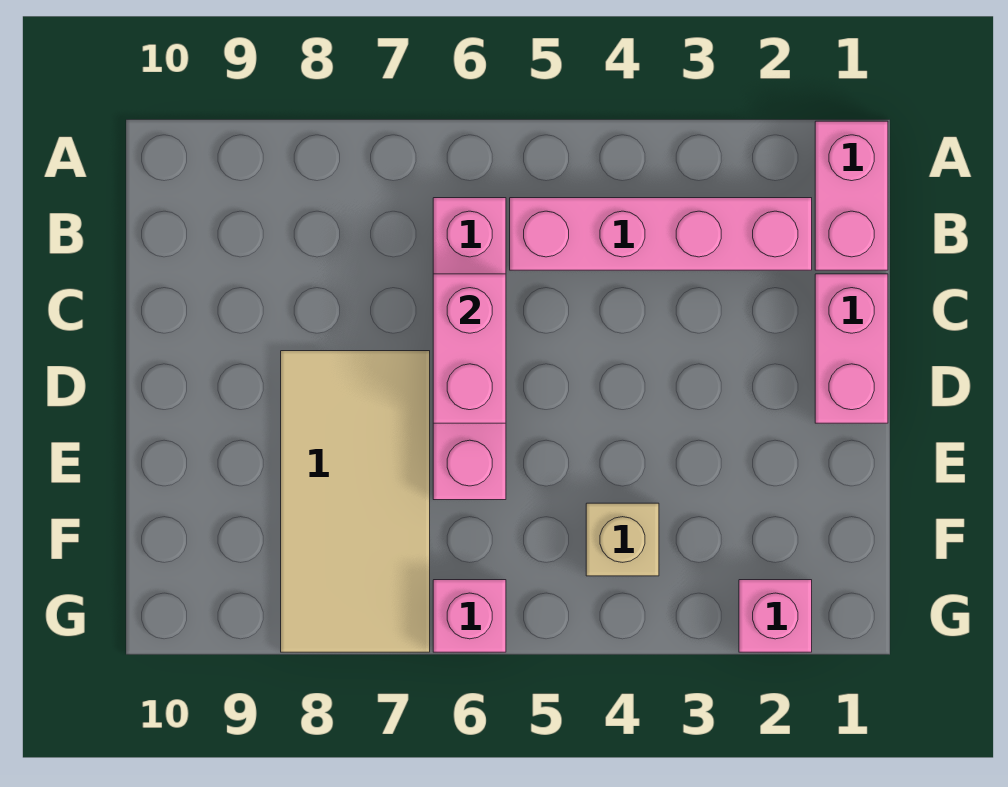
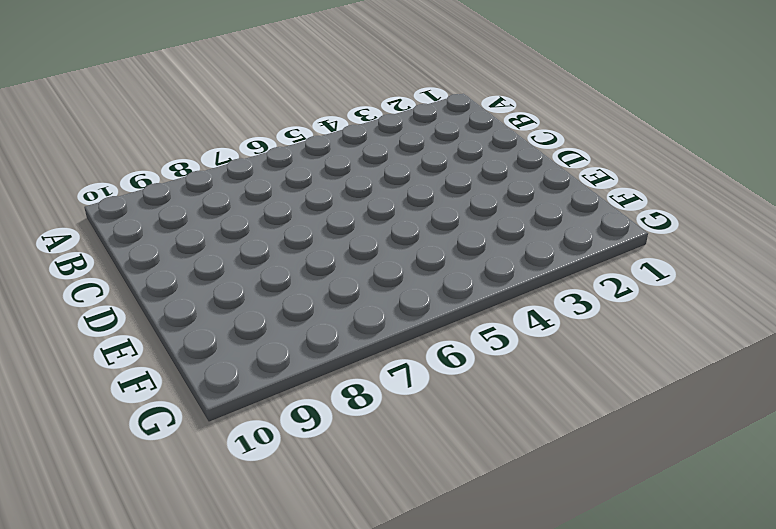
none -> pink 1x2 brick [815,121,888,270]
none -> pink 1x4 brick [510,198,812,270]

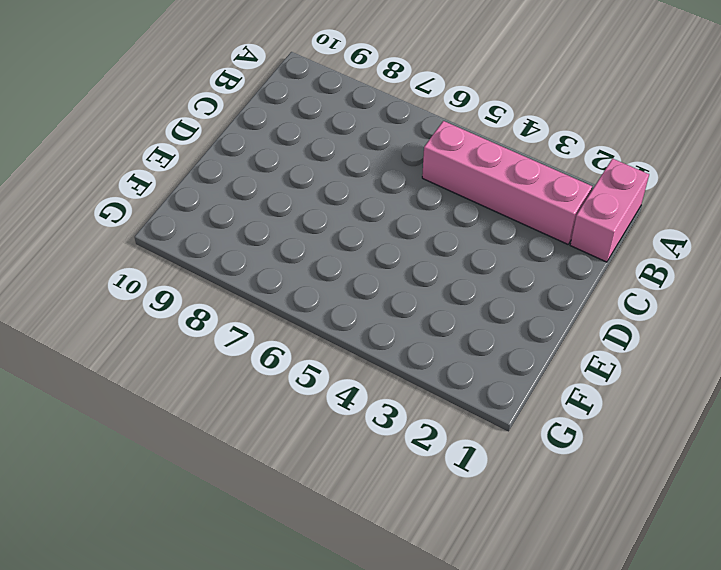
none -> pink 1x4 brick [433,198,506,500]
none -> pink 1x2 brick [815,274,888,423]

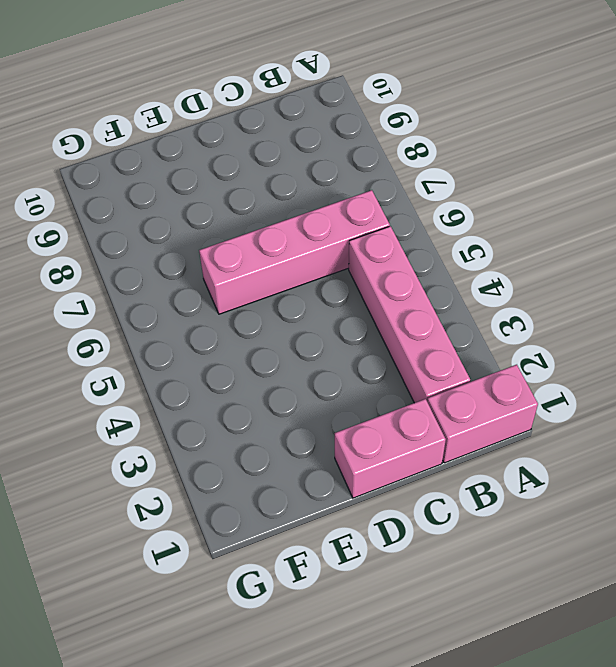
none -> tan 2x4 tile [281,351,430,652]
none -> tan 1x1 brick [586,503,659,576]

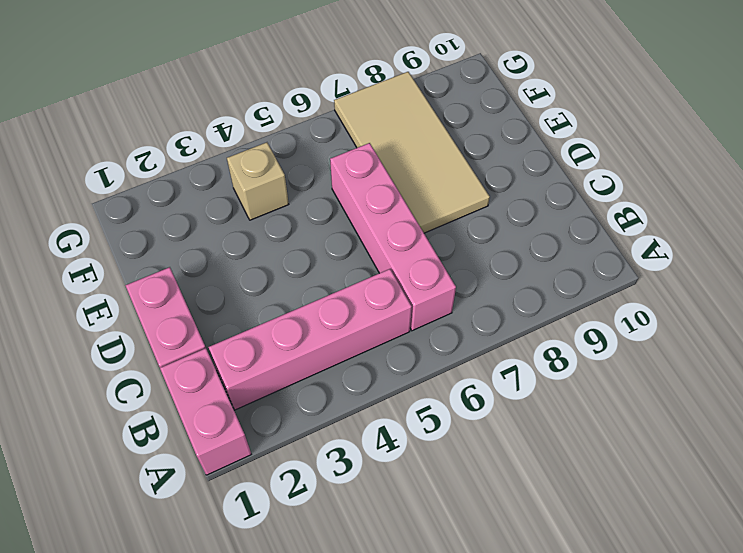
none -> pink 1x1 brick [739,580,812,652]
none -> pink 1x1 brick [433,580,506,652]

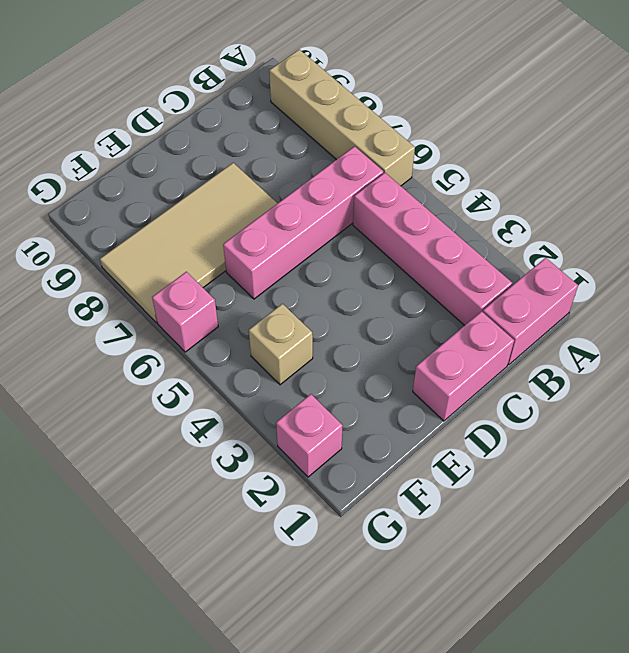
tan 1x4 brick [269,49,415,186] -> none
none -> pink 1x2 brick [433,274,506,423]

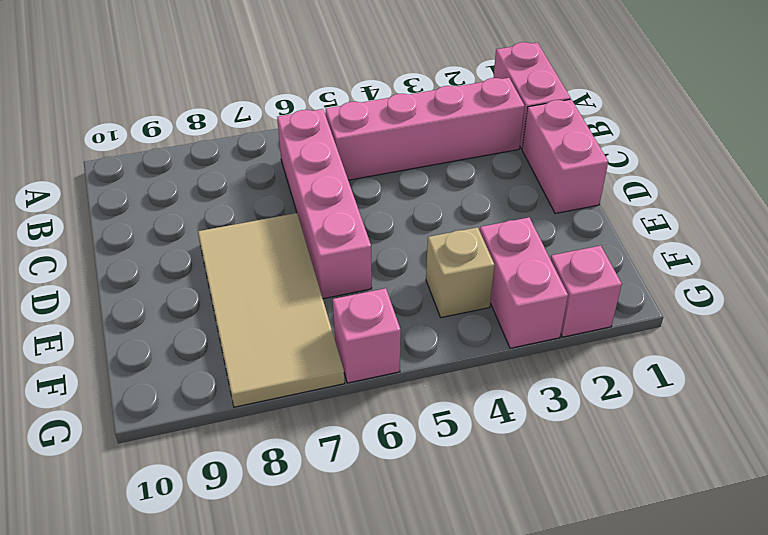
pink 1x2 brick [480,217,568,348] -> pink 1x2 brick moved to [433,274,506,423]

